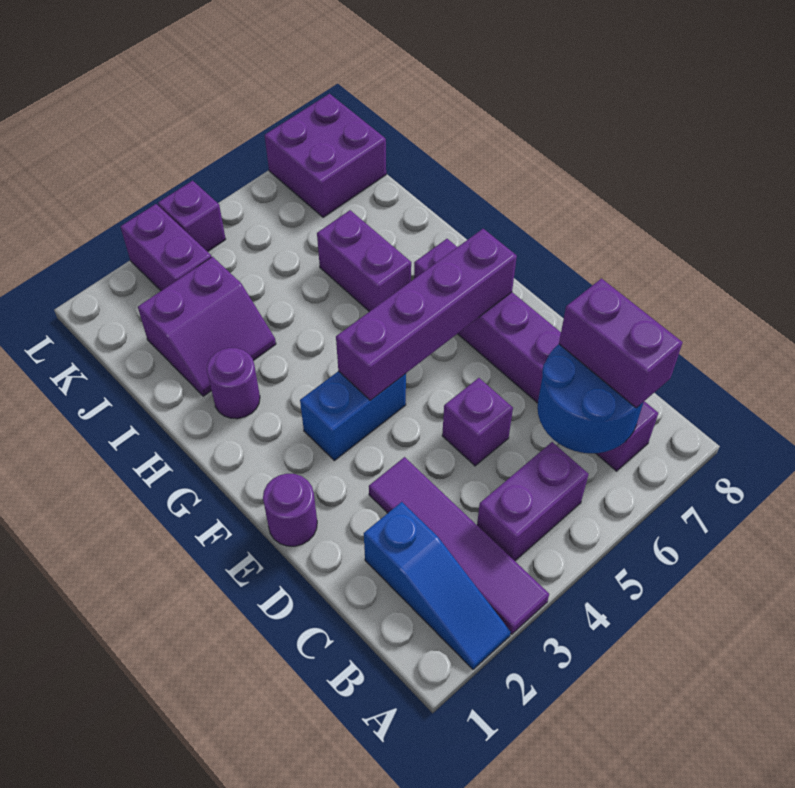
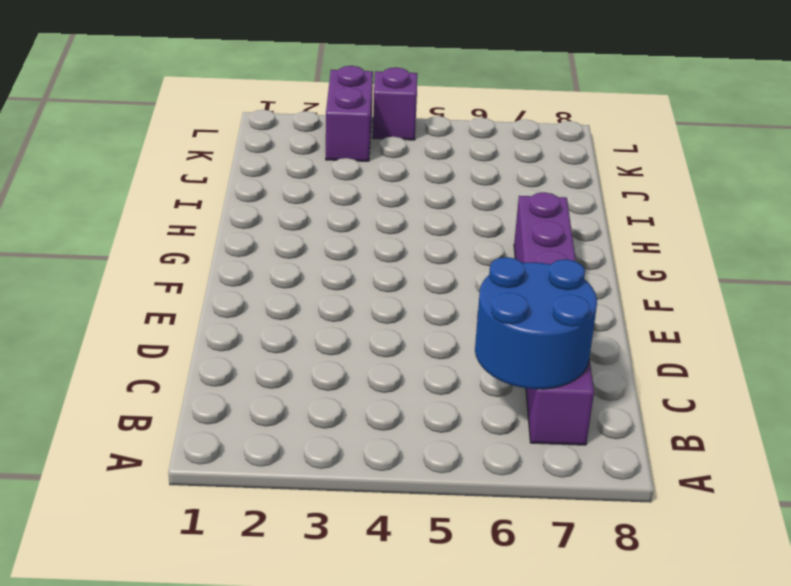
none -> blue 1x3 slope [364,502,511,669]
none -> purple 1x4 tile [369,457,549,634]
none -> purple 1x2 brick [477,442,589,561]

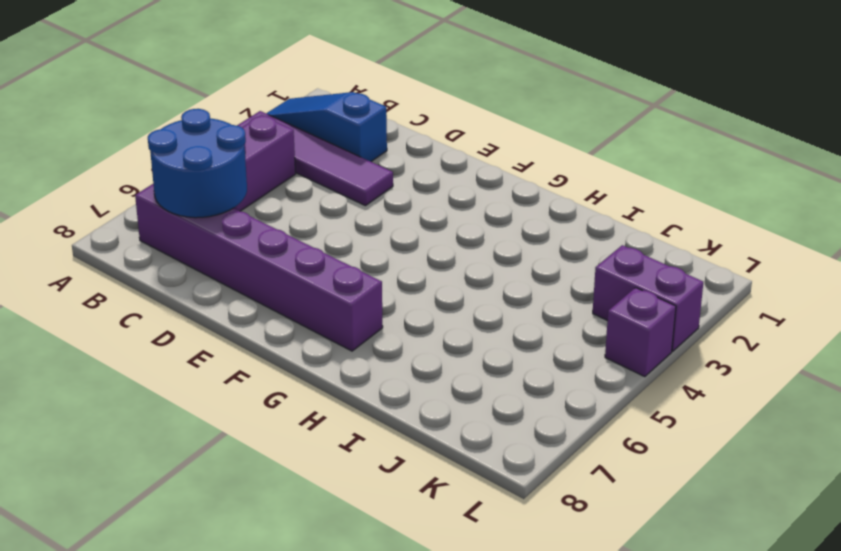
none -> purple 1x1 brick [442,378,513,466]
none -> purple 1x1 round brick [263,474,317,546]
none -> blue 1x2 brick [300,371,406,461]

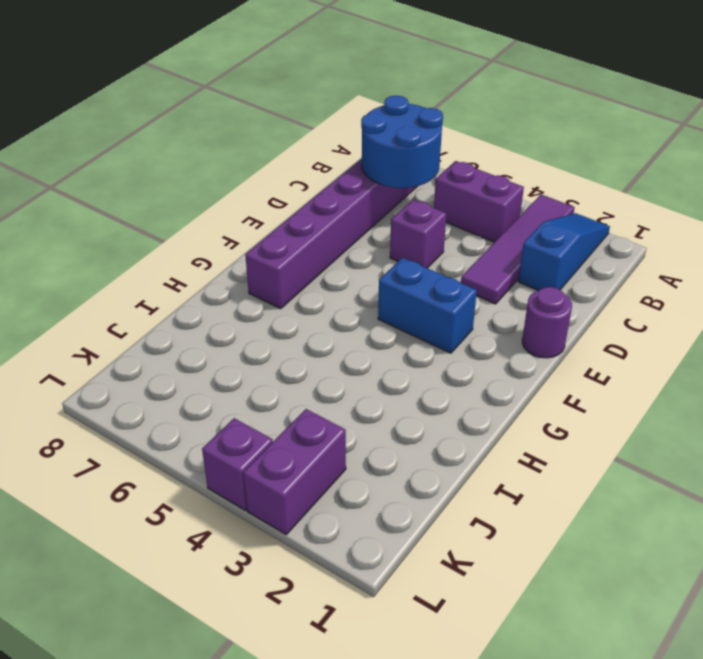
none -> purple 1x1 round brick [207,348,260,419]
none -> purple 1x2 brick [317,210,411,312]
none -> purple 2x2 slope [138,257,276,396]

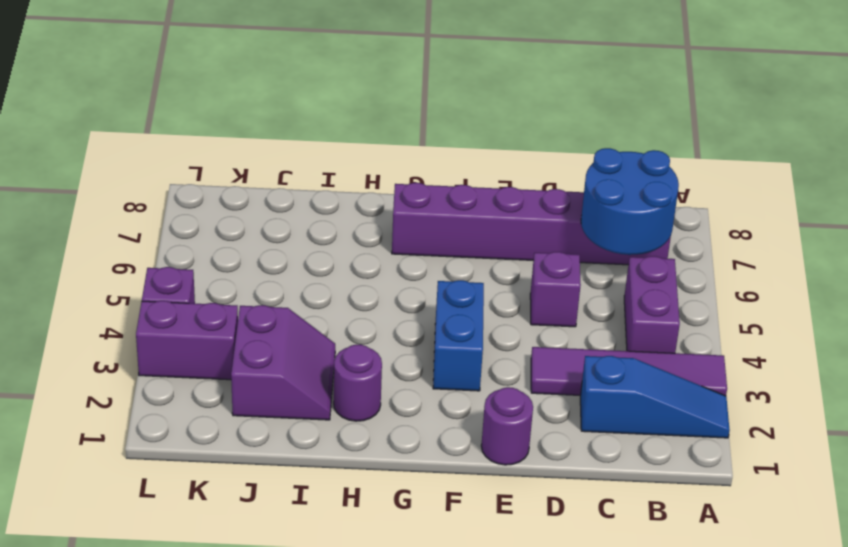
none -> purple 1x2 brick [317,210,411,312]
none -> purple 2x2 brick [265,94,386,217]
none -> purple 1x4 brick [336,229,517,401]

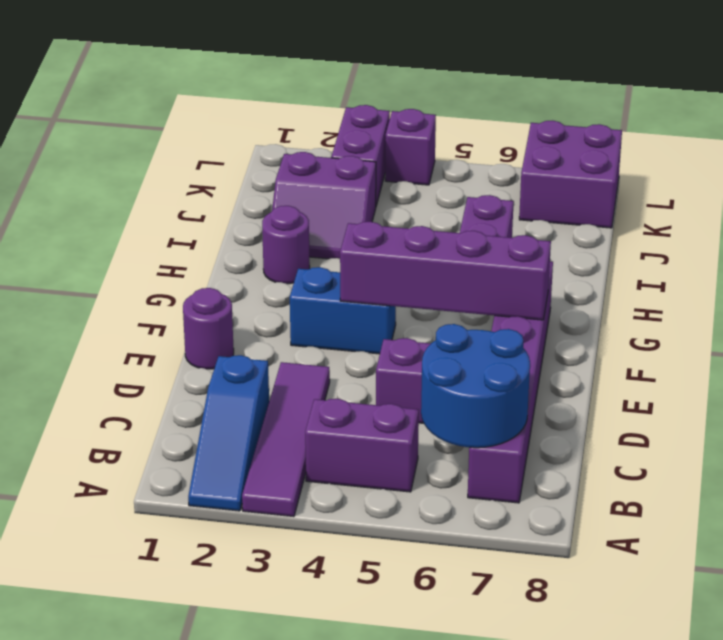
none -> purple 1x2 brick [559,279,683,408]

